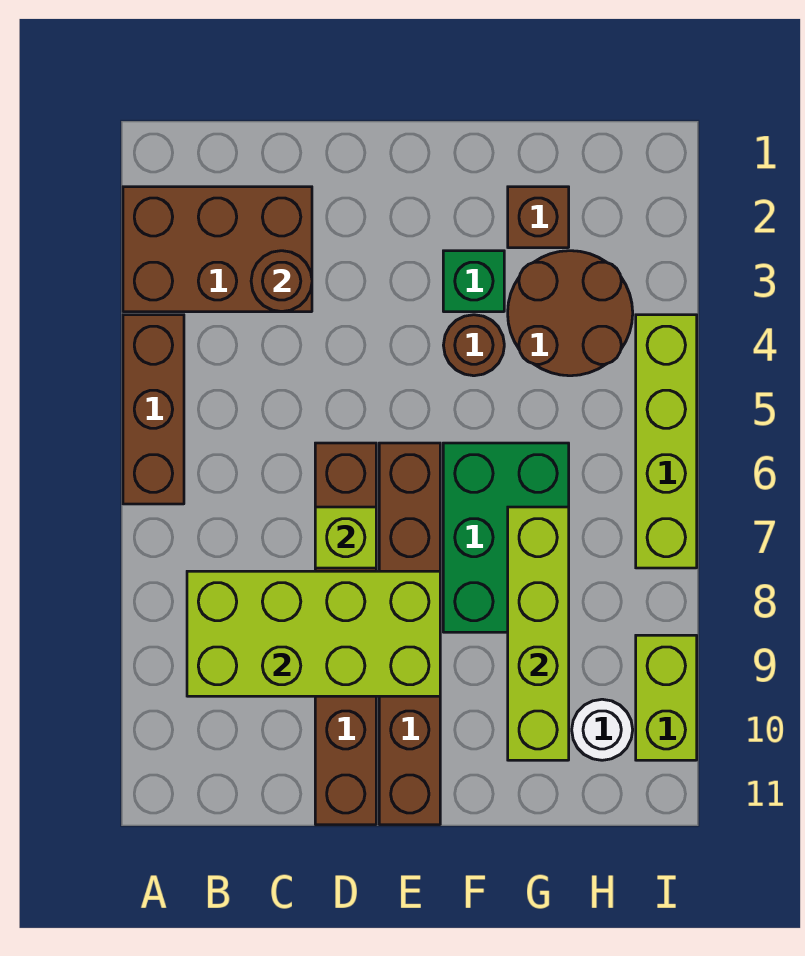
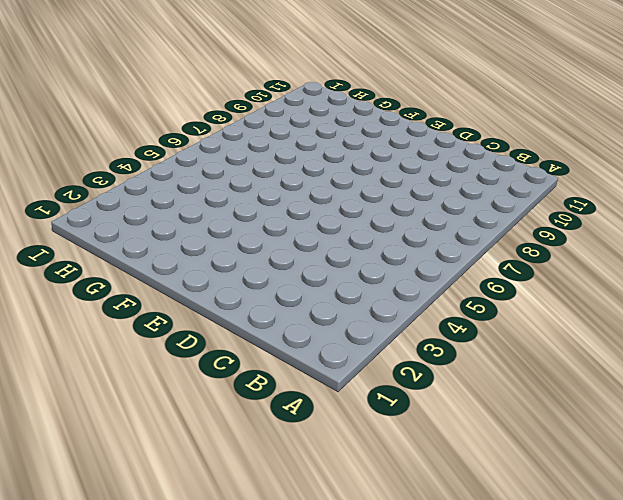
none -> brown 2x3 brick [123,187,312,312]
none -> brown 1x3 brick [123,315,184,504]
none -> brown 1x6 brick [315,443,376,825]

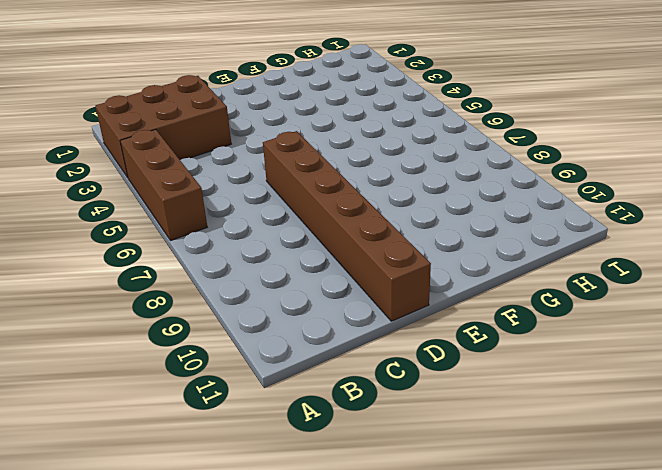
none -> brown 1x6 brick [379,443,440,825]
none -> green 1x1 brick [443,251,504,312]
none -> brown 1x1 round brick [443,315,504,376]

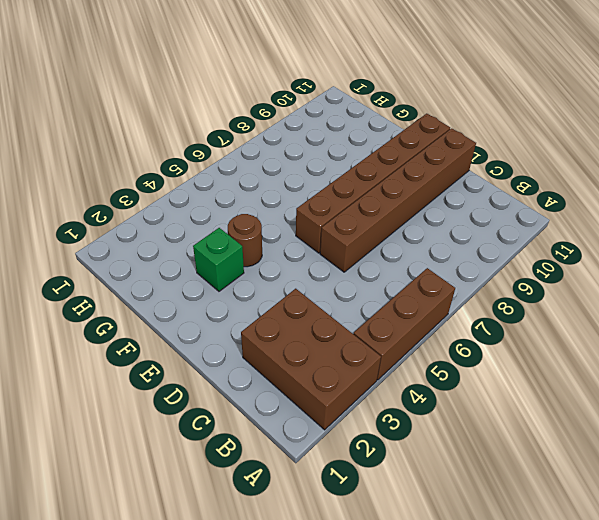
none -> green 2x3 brick [443,443,569,632]
none -> brown 1x1 brick [508,187,569,248]
none -> brown 2x2 round brick [508,251,633,376]

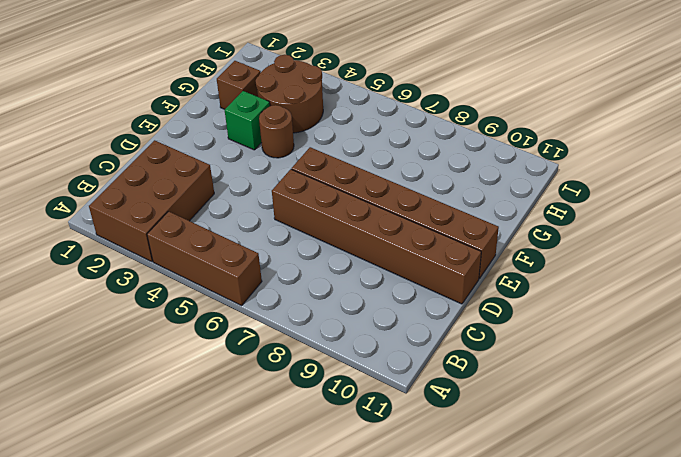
none -> green 2x3 brick [443,443,569,632]
none -> white 1x1 round brick [572,699,633,760]
none -> lime 1x4 brick [636,315,697,568]

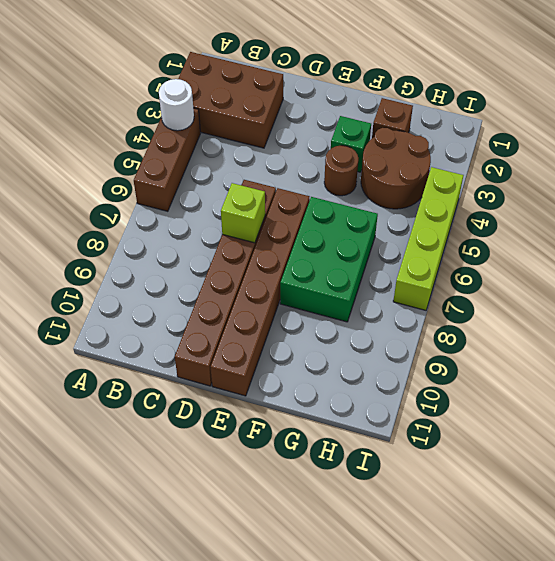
white 1x1 round brick [159,79,194,131] -> white 1x1 round brick moved to [572,699,633,760]
none -> lime 1x2 brick [636,635,697,760]
none -> lime 2x4 brick [187,571,440,696]
none -> brown 1x1 round brick [251,251,312,312]

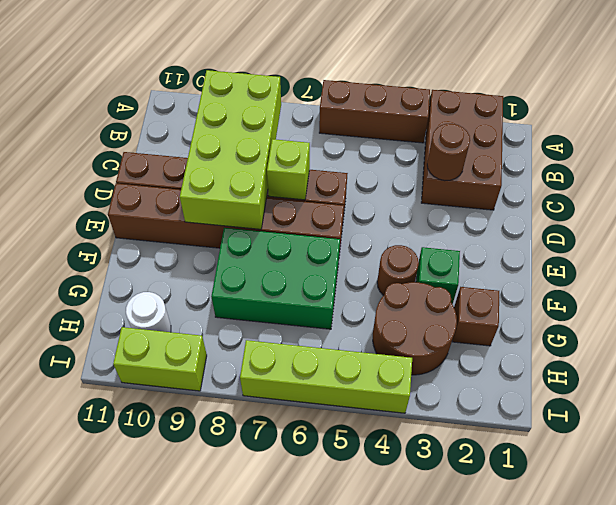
none -> lime 1x4 brick [508,507,569,760]

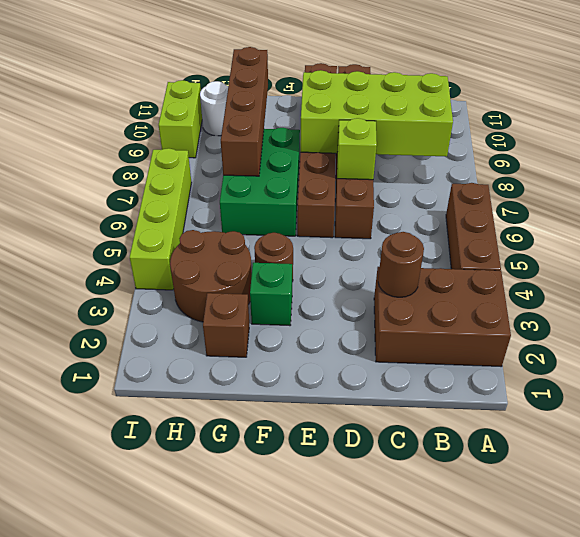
brown 1x4 brick [221,47,268,176] -> lime 1x4 brick [508,507,569,760]

